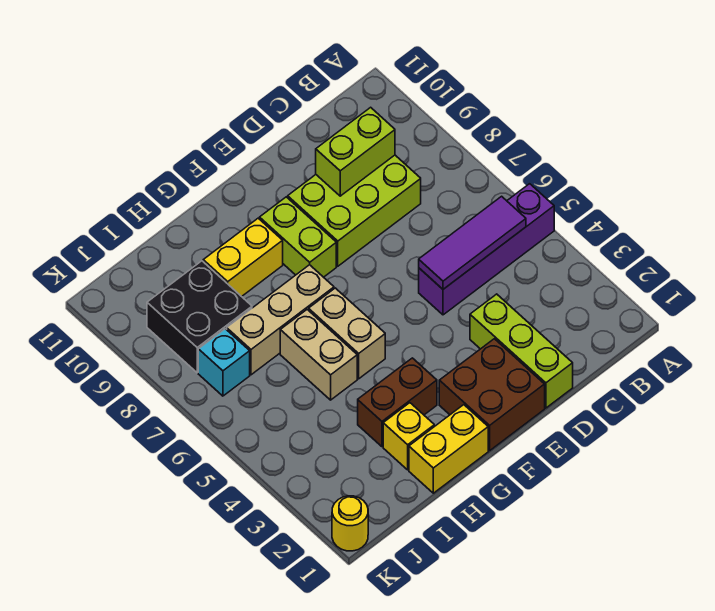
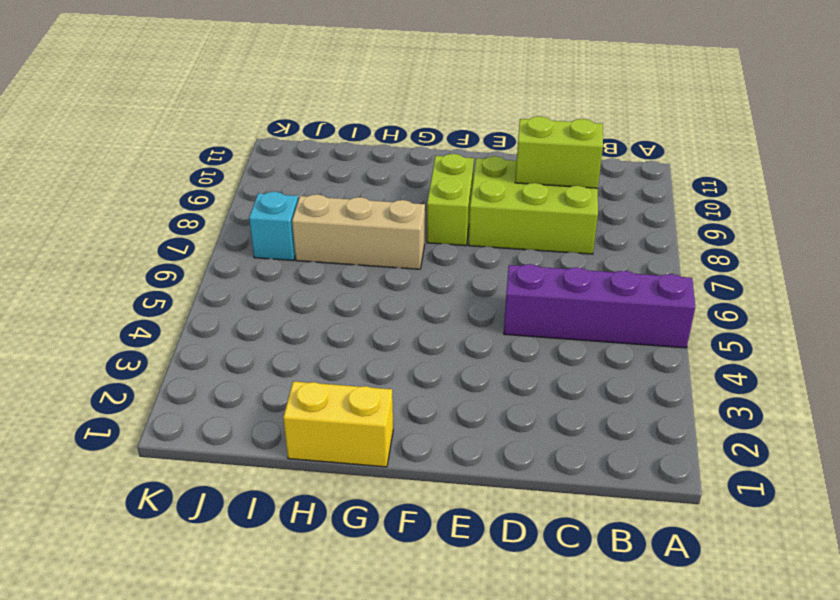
none -> lime 1x3 brick [470,294,573,408]
none -> brown 2x2 brick [439,339,545,451]
none -> brown 1x2 brick [358,358,437,447]

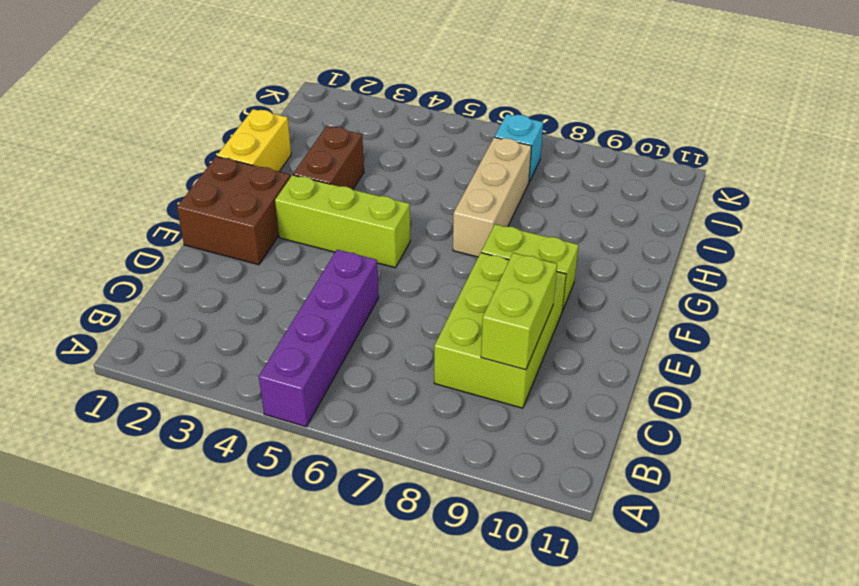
lime 1x3 brick [275,175,410,268] -> lime 1x3 brick moved to [470,294,573,408]
none -> tan 1x2 brick [309,288,385,379]
none -> yellow 1x2 brick [203,218,283,297]
none -> yellow 1x1 brick [383,403,434,470]

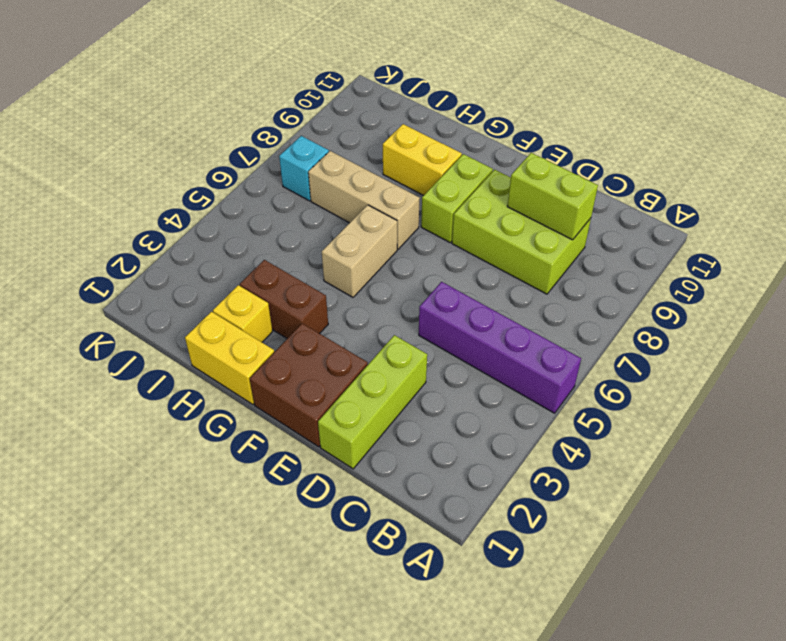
none -> tan 1x2 brick [280,310,357,400]
none -> black 2x2 brick [147,261,252,373]
none -> yellow 1x1 round brick [332,496,368,551]

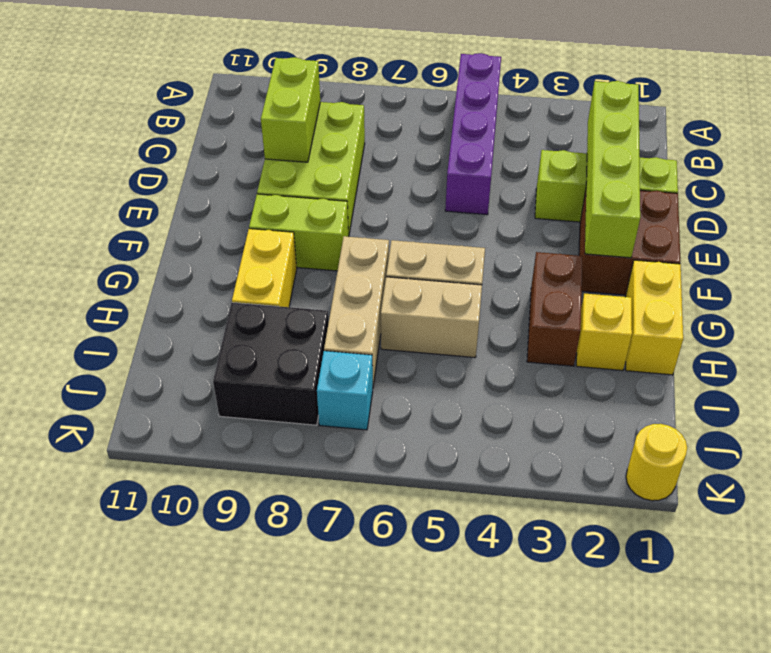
lime 1x4 brick [585,81,640,258] -> none
none -> purple 1x3 tile [419,196,526,289]

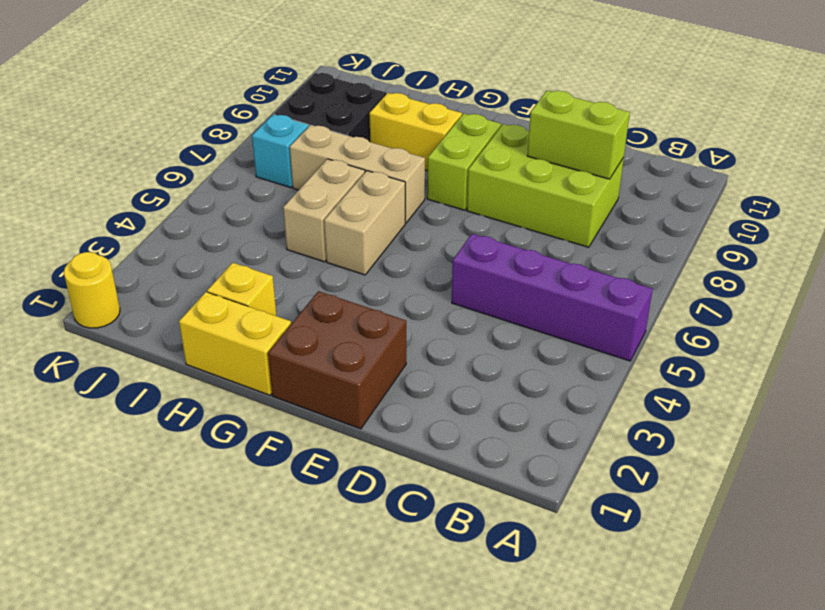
none -> lime 1x3 brick [470,294,573,408]
none -> brown 1x2 brick [358,358,437,447]
none -> purple 1x3 tile [419,196,526,289]

